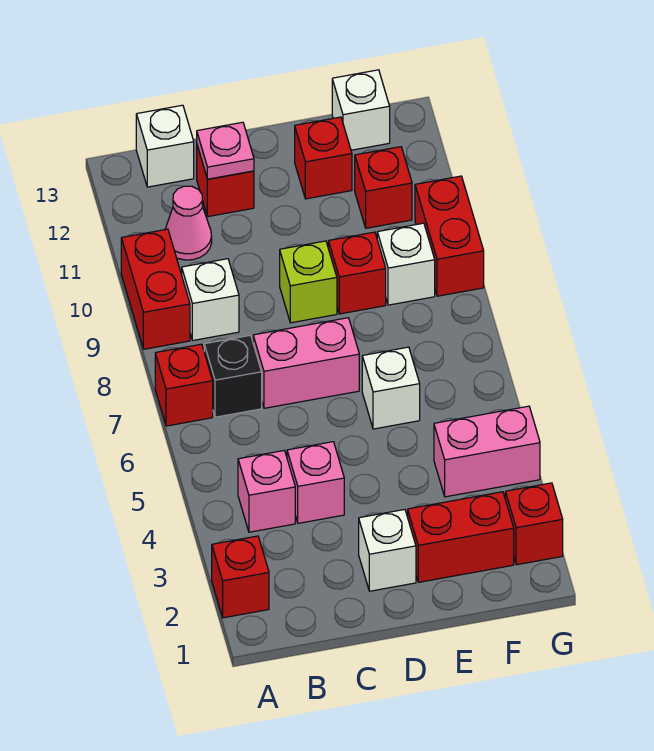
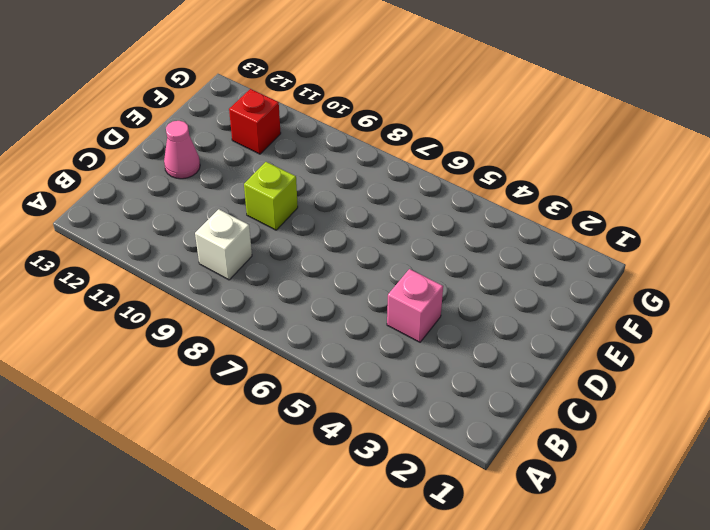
pink 1x1 cone [164,121,200,179] -> pink 1x1 cone moved to [166,186,212,260]
none -> red 1x1 brick [212,536,269,618]
none -> red 1x1 brick [155,344,213,426]
none -> red 1x2 brick [121,229,190,349]

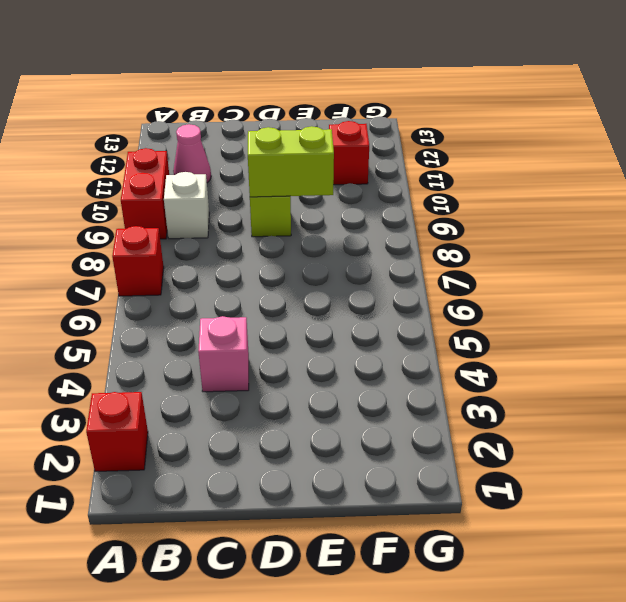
lime 1x2 brick [248,126,334,197] -> none
none -> pink 1x1 brick [238,450,295,532]
none -> black 1x1 brick [204,335,262,417]
none -> white 1x1 brick [136,105,194,187]

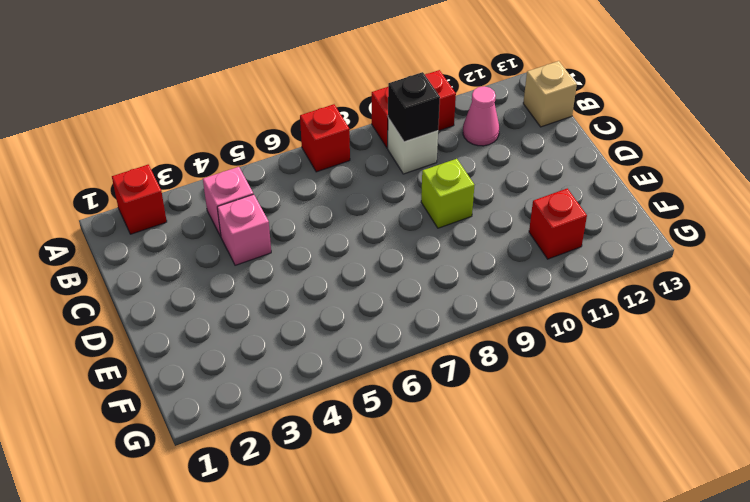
black 1x1 brick [388,72,440,142] -> black 1x1 brick moved to [204,335,262,417]
tan 1x1 brick [523,61,577,127] -> white 1x1 brick [136,105,194,187]
none -> pink 1x2 brick [253,318,359,408]
none -> red 1x1 brick [197,146,254,217]
none -> white 1x1 brick [359,510,416,591]

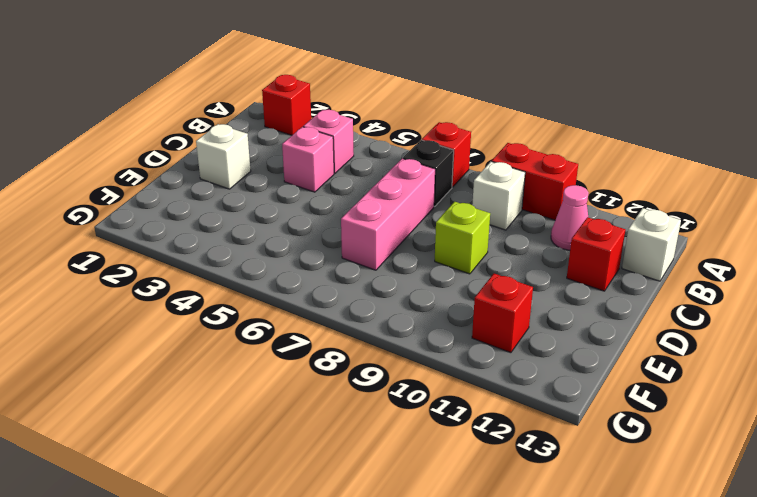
pink 1x3 brick [341,159,435,270] -> pink 1x2 brick [253,318,359,408]
none -> red 1x2 brick [408,492,514,582]
none -> white 1x1 brick [362,347,420,429]
none -> red 1x1 brick [328,232,386,314]

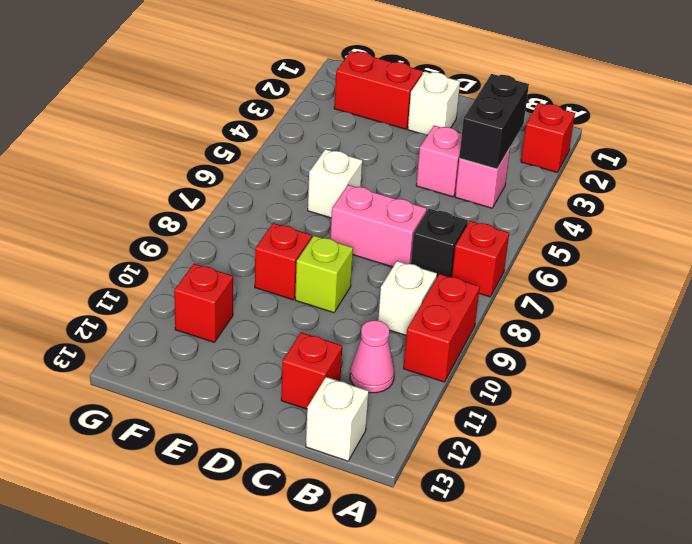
black 1x2 brick [459,74,529,169] -> none
none -> red 1x1 brick [295,117,352,199]
none -> pink 1x2 brick [434,406,540,497]
none -> white 1x1 brick [377,223,435,305]

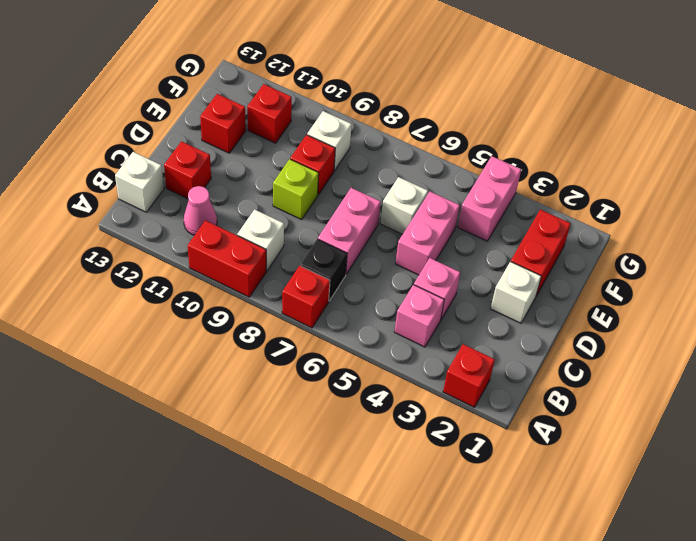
pink 1x2 brick [395,192,460,275] -> none
none -> white 1x1 brick [332,70,390,150]
none -> red 1x1 brick [505,483,563,565]
none -> red 1x2 brick [415,176,484,296]

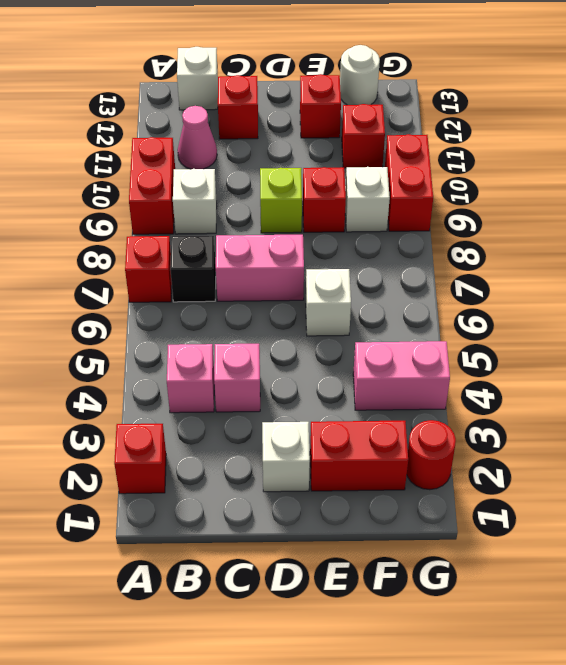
white 1x1 round brick [340,45,380,105] -> white 1x1 brick [332,70,390,150]
red 1x1 round brick [407,420,456,490] -> red 1x1 brick [505,483,563,565]
none -> pink 1x1 plate [197,122,254,179]

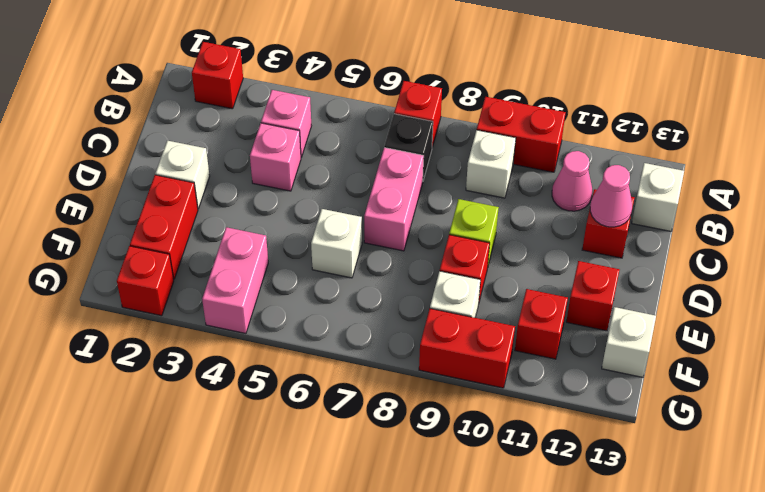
pink 1x1 cone [590,165,632,227] -> pink 1x1 plate [197,122,254,179]

